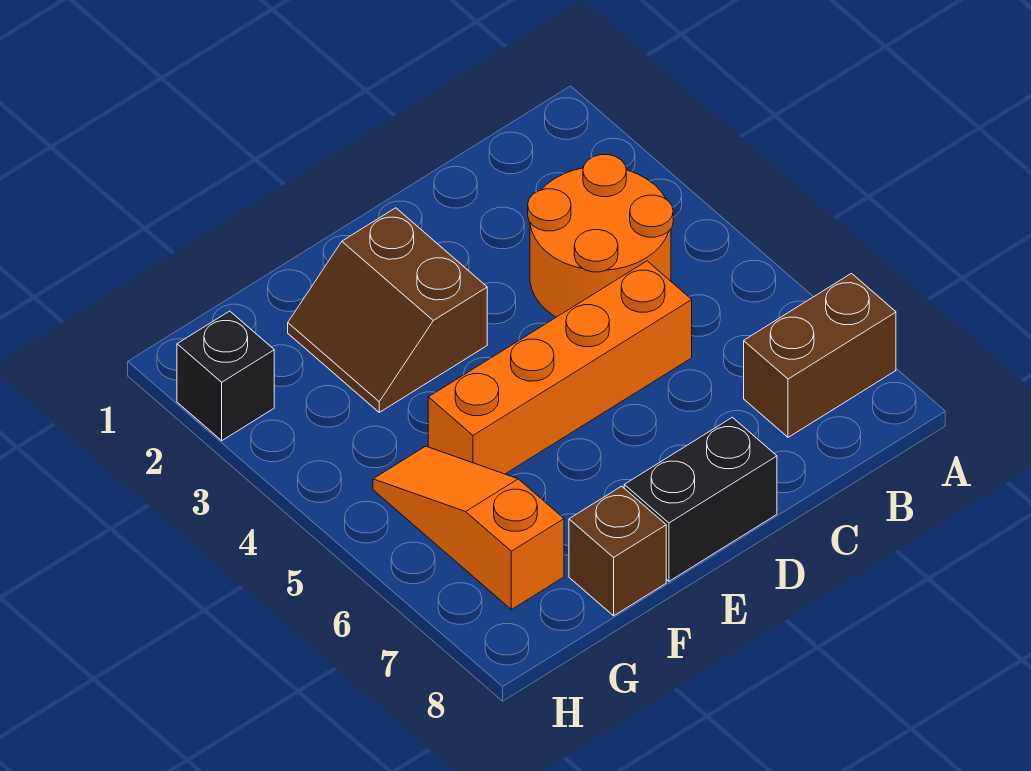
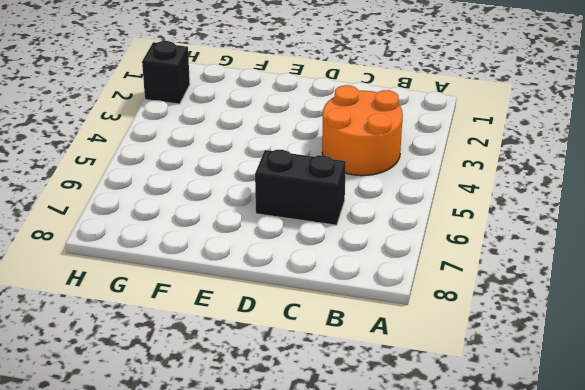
black 1x2 brick [255,150,346,225] -> black 1x2 brick moved to [624,417,777,581]
none -> brown 1x2 brick [744,274,896,437]
none -> orange 1x4 brick [428,261,692,474]

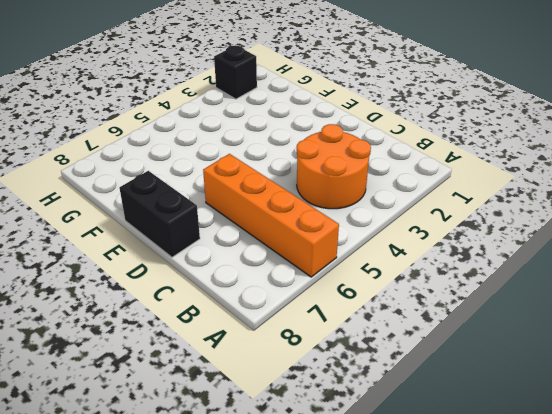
orange 1x4 brick [203,154,339,277] -> orange 1x4 brick moved to [428,261,692,474]
none -> brown 1x2 brick [744,274,896,437]
none -> brown 2x2 slope [288,208,487,412]

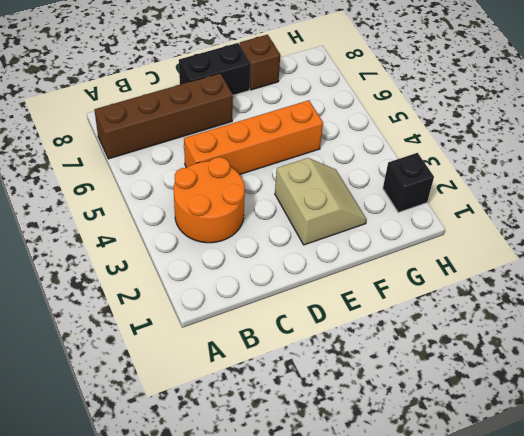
brown 1x4 brick [94,73,233,159] -> brown 1x2 brick [744,274,896,437]
tan 2x2 slope [275,158,367,245] -> brown 2x2 slope [288,208,487,412]
none -> orange 1x3 slope [373,446,564,610]

